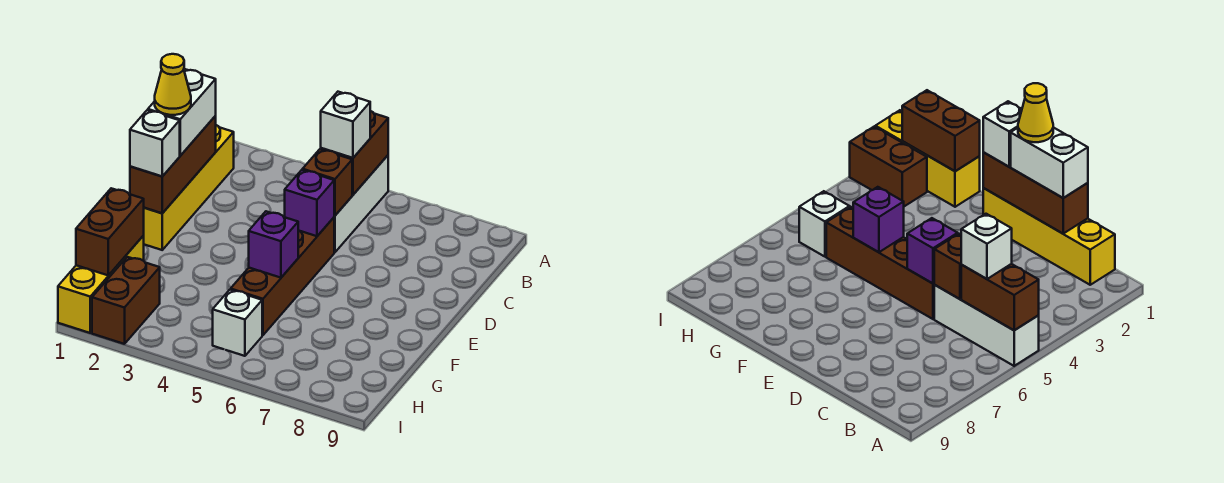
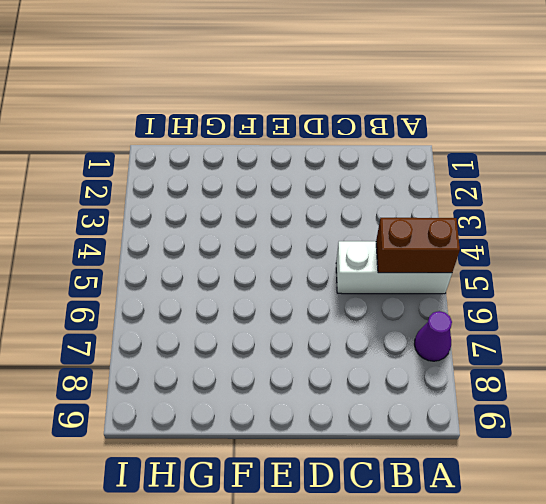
purple 1x1 cone [414,311,452,361] -> none
none -> yellow 1x4 brick [143,125,234,250]
none -> brown 1x4 brick [231,218,334,335]
none -> yellow 1x3 brick [58,236,144,333]

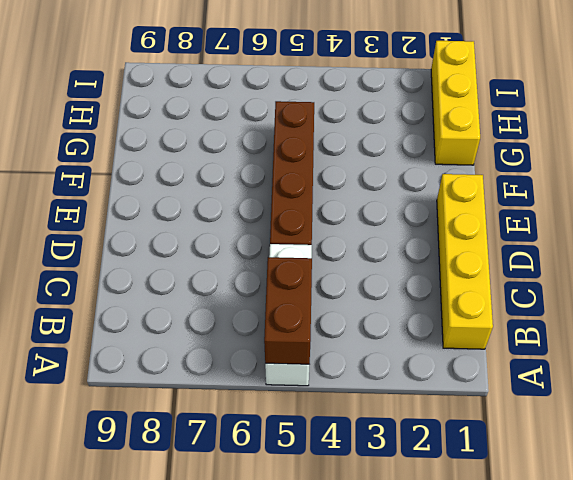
none -> brown 1x2 brick [92,257,160,344]
none -> white 1x1 brick [213,290,262,356]
none -> brown 1x3 brick [130,116,216,213]

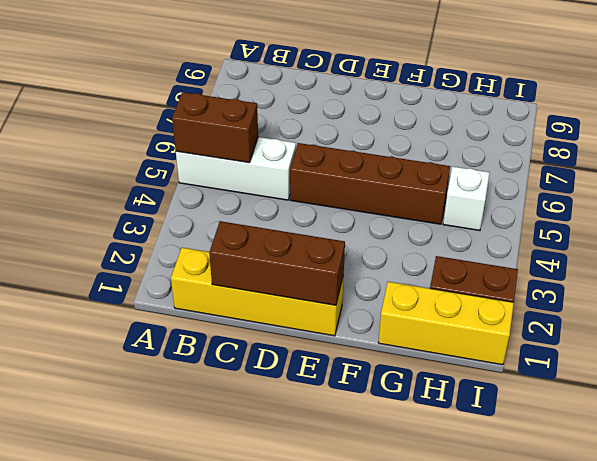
none -> brown 1x1 brick [303,149,352,216]
none -> purple 1x1 brick [285,170,334,236]
none -> purple 1x1 brick [249,211,298,278]

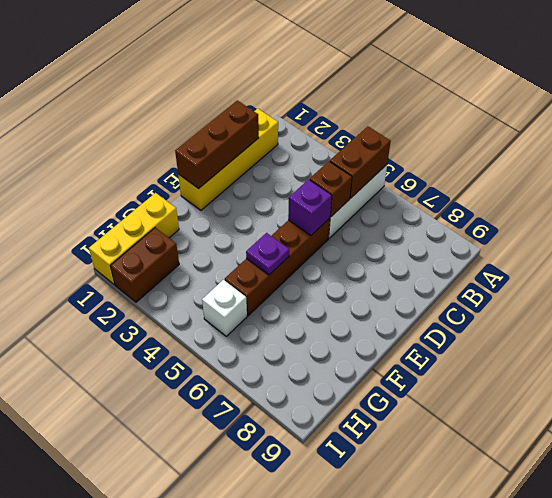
purple 1x1 plate [246,233,289,275] -> purple 1x1 brick [249,211,298,278]
none -> brown 1x2 brick [76,188,144,275]
none -> white 1x1 brick [321,92,370,158]
none -> white 1x2 brick [148,69,216,156]

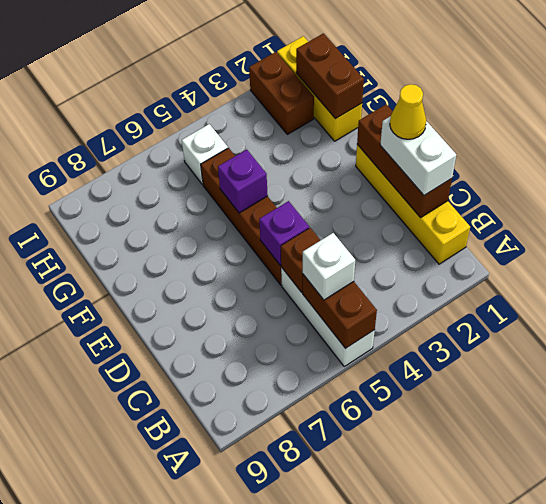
none -> white 1x1 brick [130,110,180,176]

